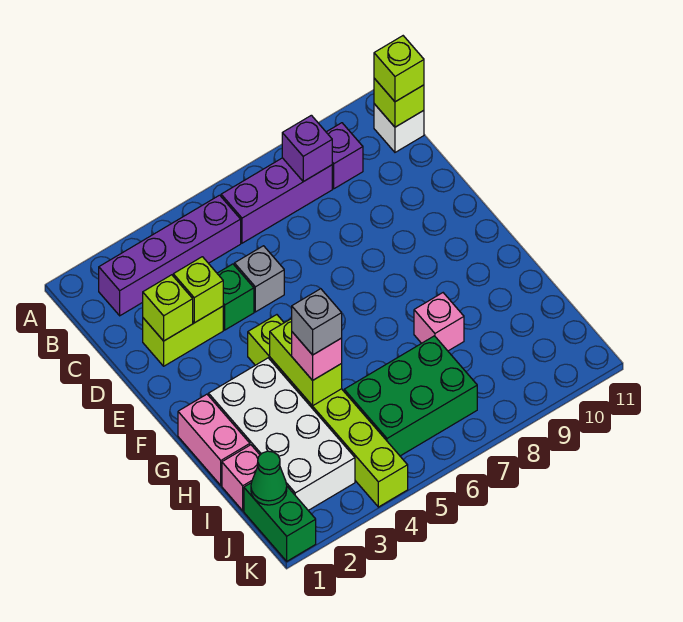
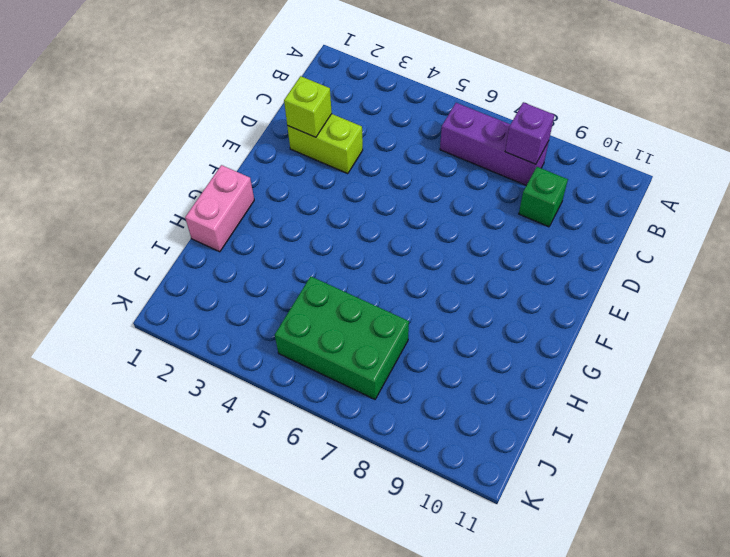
green 1x1 brick [519,167,568,227] -> green 1x1 brick moved to [217,264,254,330]
none -> purple 1x4 brick [99,195,241,316]
none -> purple 1x1 brick [326,123,363,189]
none -> white 1x1 brick [374,104,424,152]

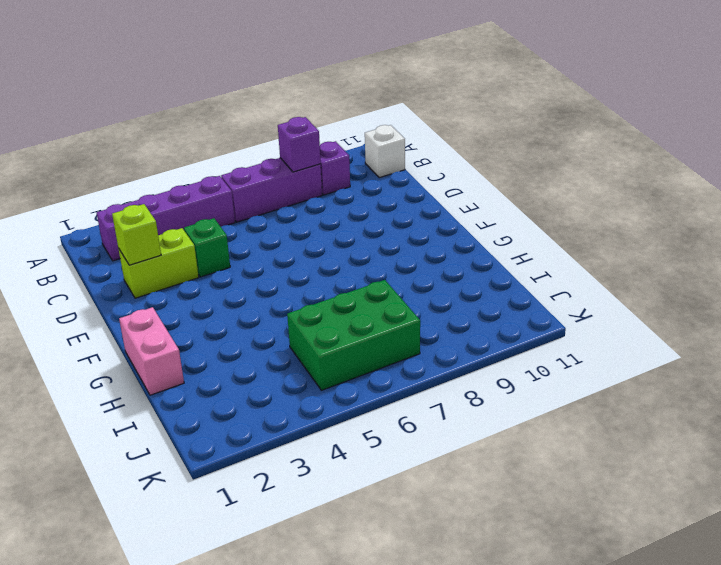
none -> grey 1x1 brick [234,246,284,312]
none -> lime 1x6 brick [248,315,408,507]
none -> white 2x4 brick [209,358,355,510]

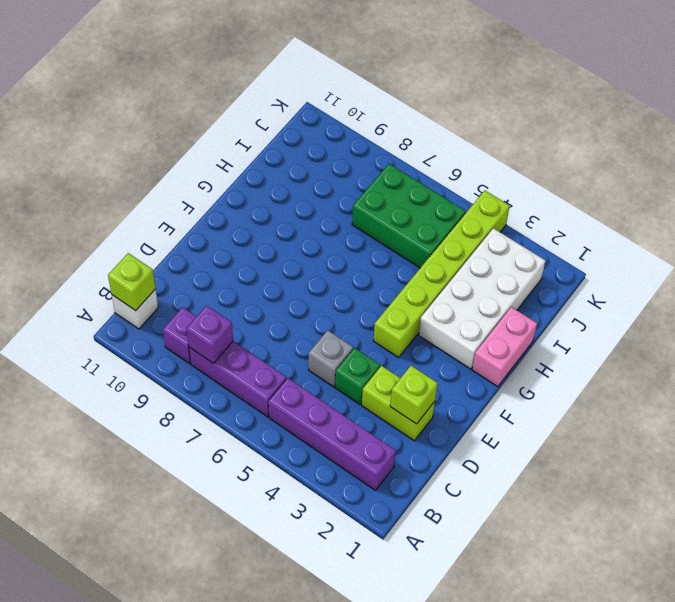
none -> pink 1x1 brick [414,293,464,351]
none -> pink 1x1 brick [222,445,260,511]
none -> green 1x2 brick [244,483,316,561]

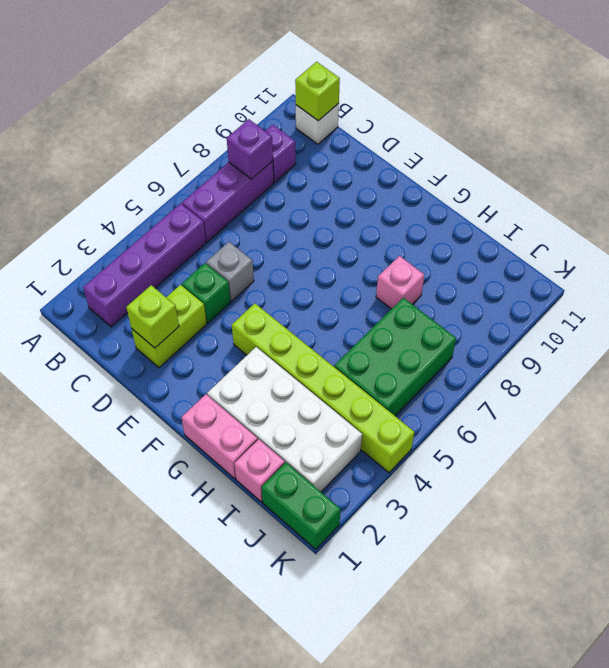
none -> lime 1x1 brick [173,257,223,323]
none -> lime 1x2 brick [270,319,342,406]
none -> green 1x1 cone [251,451,287,505]

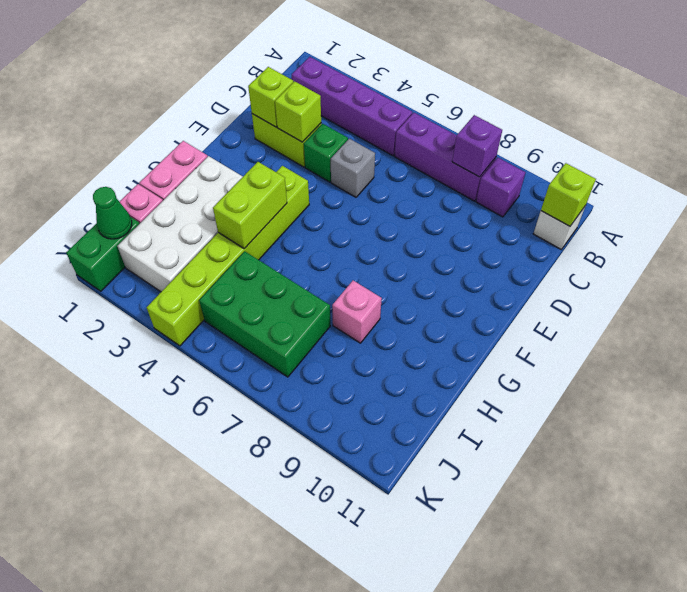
none -> lime 1x1 brick [374,36,424,102]
none -> pink 1x1 brick [292,332,342,380]
none -> grey 1x1 brick [292,289,342,355]

